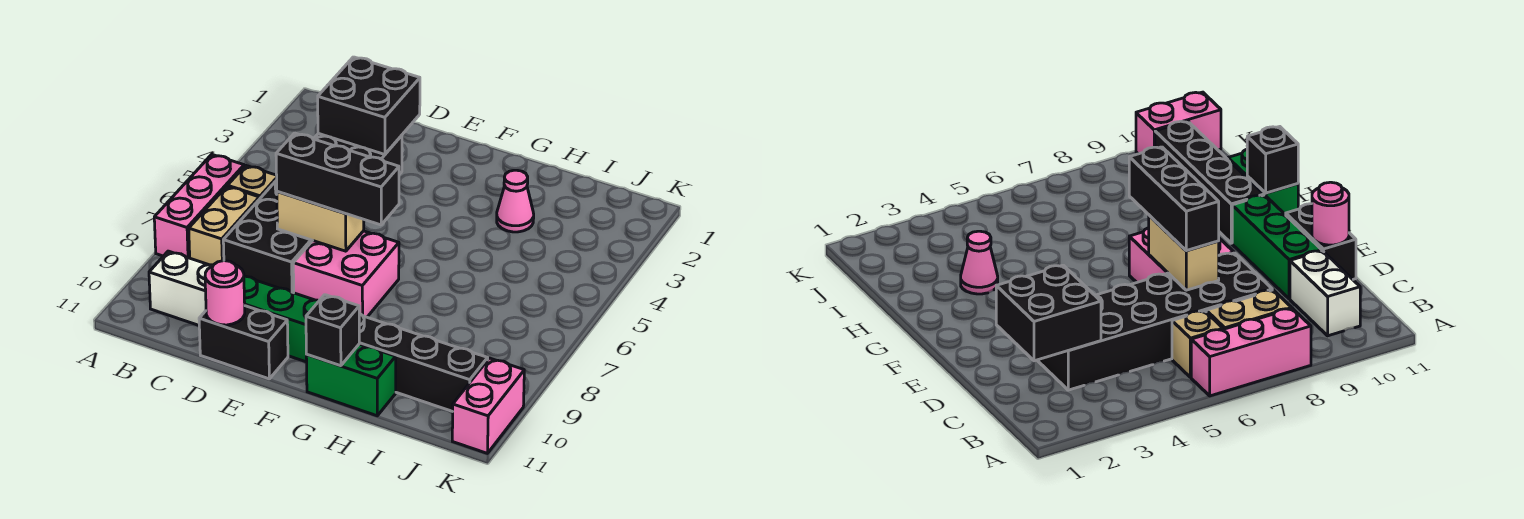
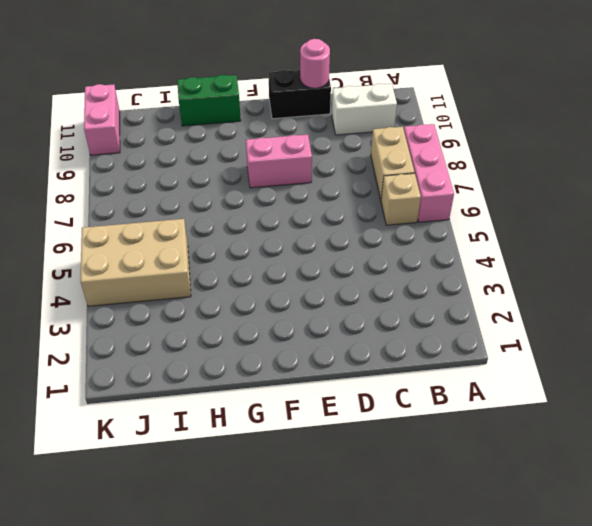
pink 1x2 brick [246,135,312,188] -> pink 2x2 brick [293,231,399,317]
tan 2x3 brick [81,219,191,306] -> none
none -> black 2x6 brick [223,133,402,293]
none -> green 1x3 brick [244,276,319,362]
none -> black 1x4 brick [359,314,488,412]

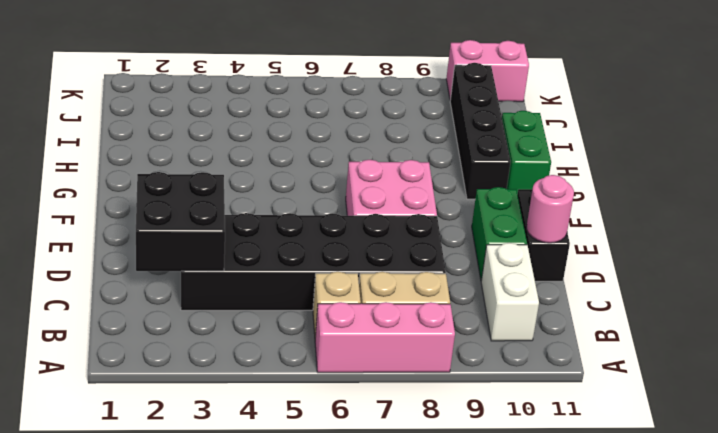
green 1x2 brick [472,187,527,280] -> green 1x3 brick [244,276,319,362]
none -> pink 1x1 cone [497,170,534,232]
none -> tan 1x2 brick [277,192,364,251]
none -> black 1x1 brick [306,295,359,366]

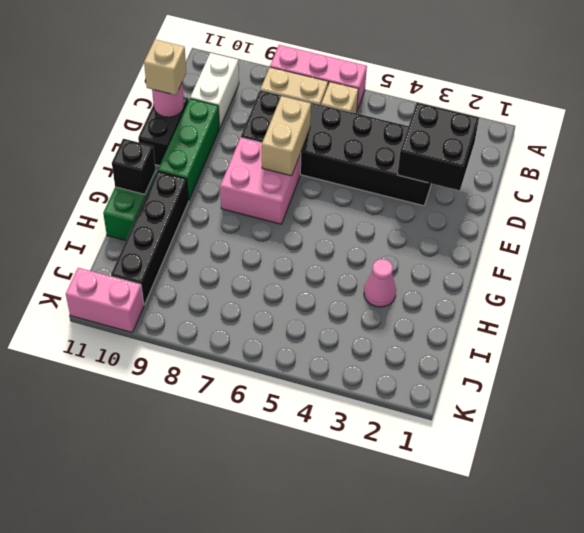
tan 1x1 brick [144,39,186,95] -> none
none -> black 1x3 brick [276,133,399,225]

